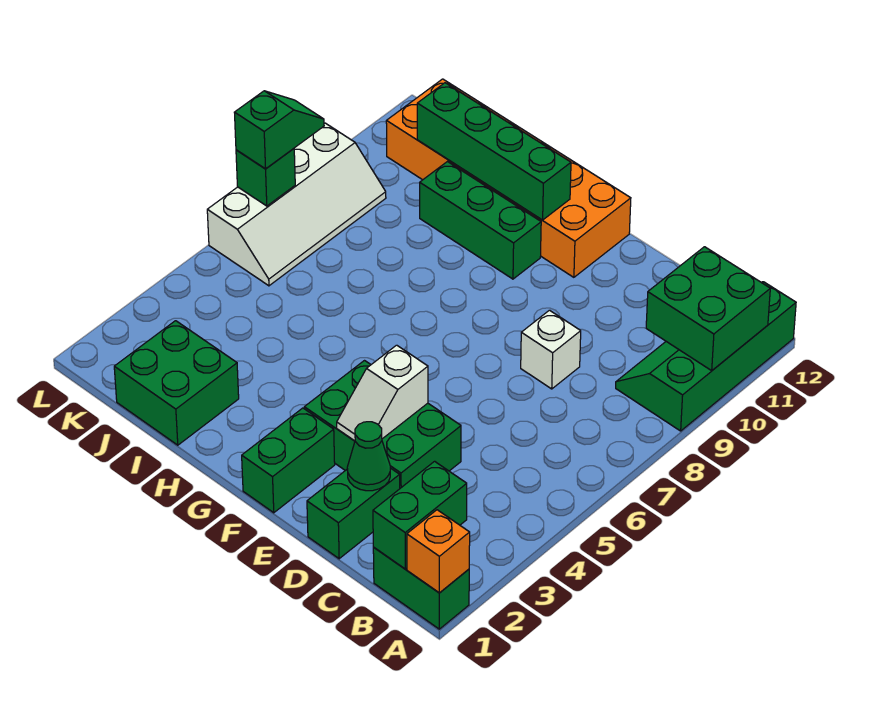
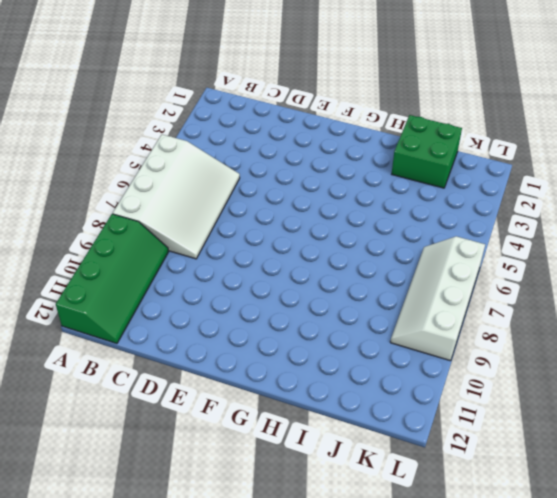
white 3x4 slope [113,134,240,259] -> none
none -> green 1x2 brick [373,548,469,629]
none -> green 1x2 brick [307,468,400,559]
none -> green 2x3 brick [304,361,461,488]

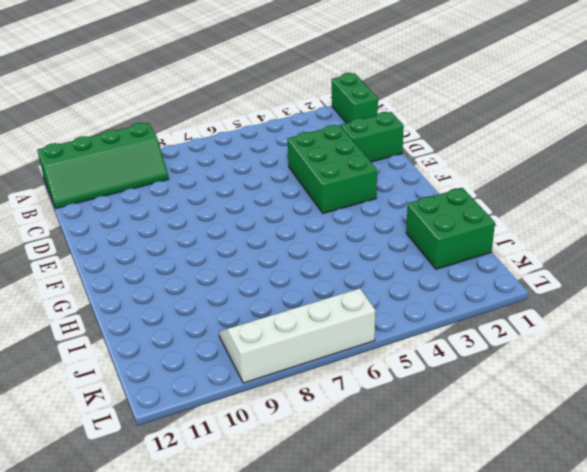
none -> white 1x1 brick [521,310,581,389]
none -> green 1x2 brick [242,408,335,513]
none -> orange 2x6 brick [386,79,631,277]

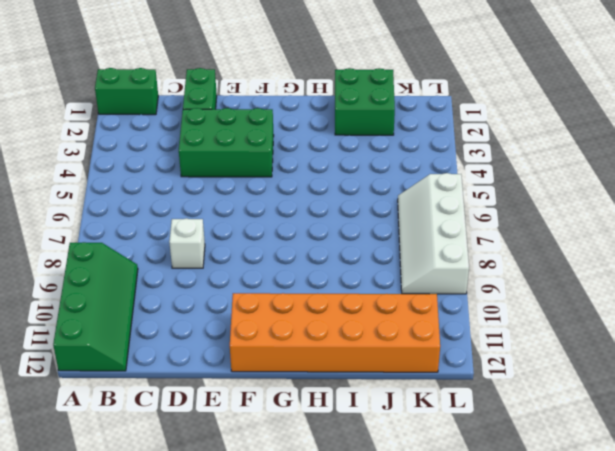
none -> green 1x2 brick [242,408,335,513]
none -> green 1x3 brick [420,162,541,279]
none -> orange 1x1 brick [407,510,470,593]

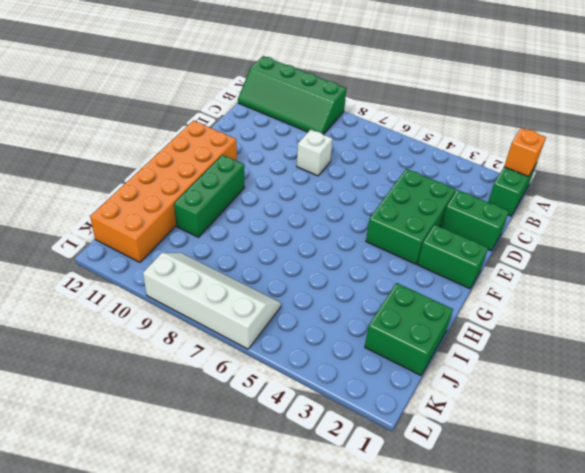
none -> green 2x2 brick [646,247,770,371]
none -> green 1x2 brick [373,461,467,569]
none -> green 1x1 cone [347,422,390,491]

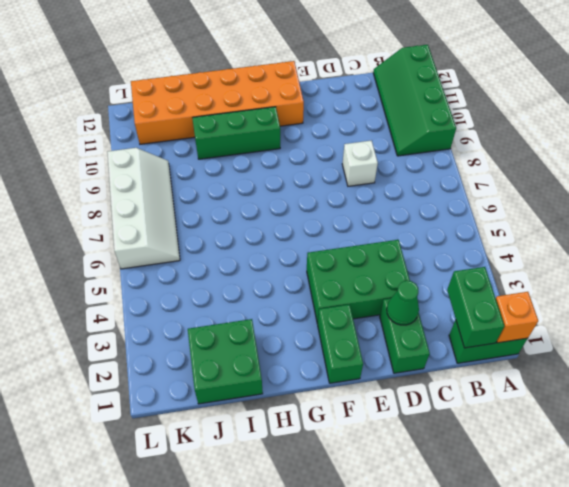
none -> green 2x2 brick [646,247,770,371]
none -> white 1x2 slope [337,345,428,441]
none -> green 1x4 brick [417,83,571,220]

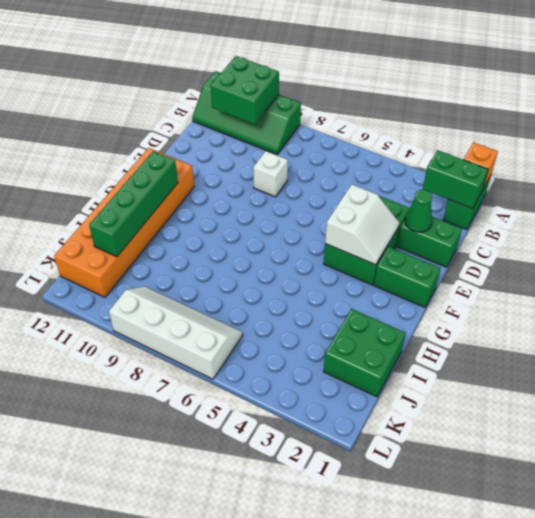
white 2x2 slope [325,185,400,265] -> white 1x2 slope [337,345,428,441]
none -> green 1x3 brick [420,162,541,279]
none -> green 1x1 brick [236,149,295,206]
none -> green 1x2 slope [234,91,324,169]

